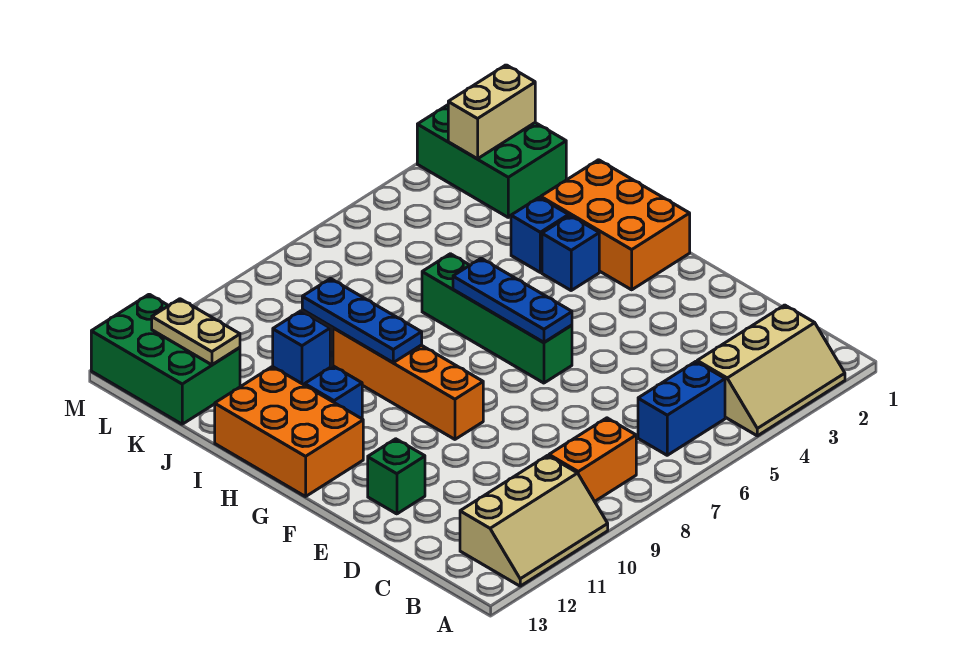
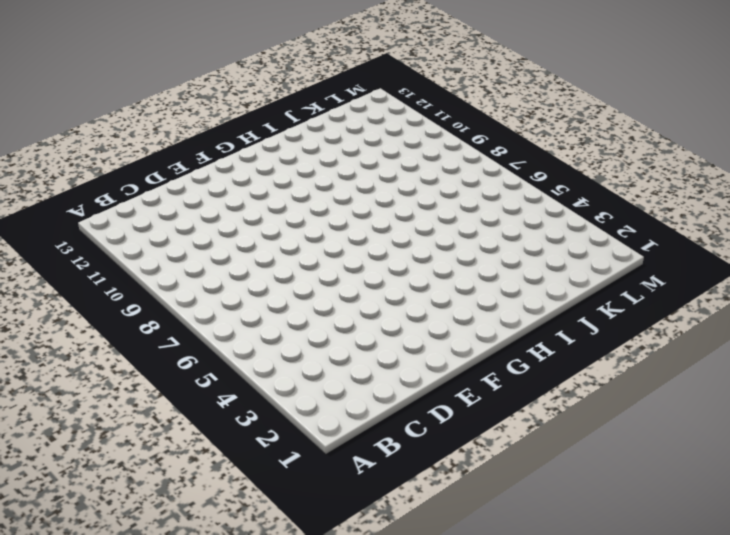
none -> tan 2x3 slope [697,305,845,436]
none -> tan 2x3 slope [460,456,608,586]
none -> blue 1x2 brick [638,362,725,455]

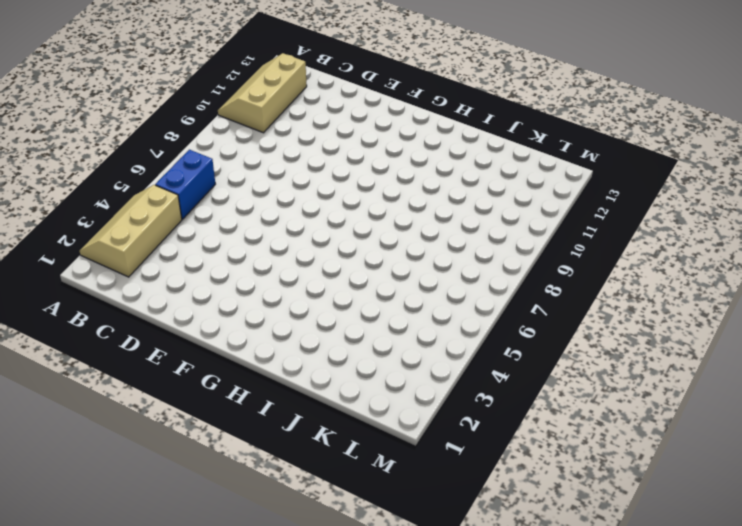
none -> orange 1x2 brick [549,418,636,501]
none -> green 1x1 brick [368,439,425,514]
none -> green 1x4 brick [422,254,572,383]

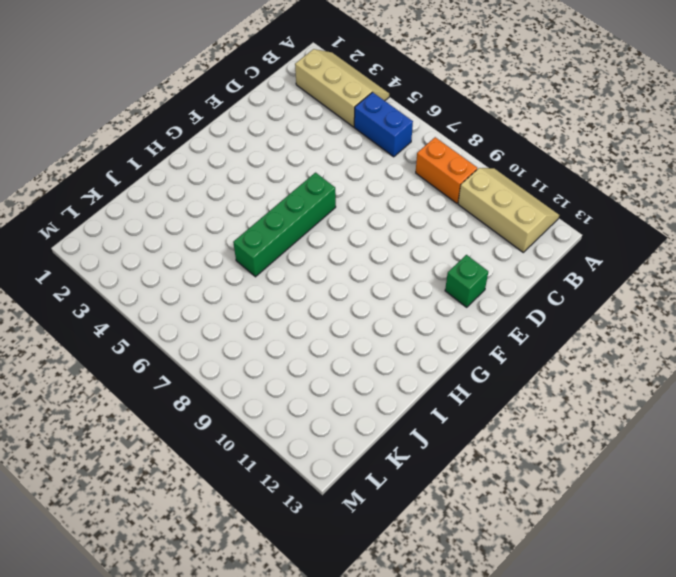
none -> orange 1x4 brick [333,328,483,439]
none -> orange 2x3 brick [540,160,690,290]
none -> orange 2x3 brick [215,366,363,497]

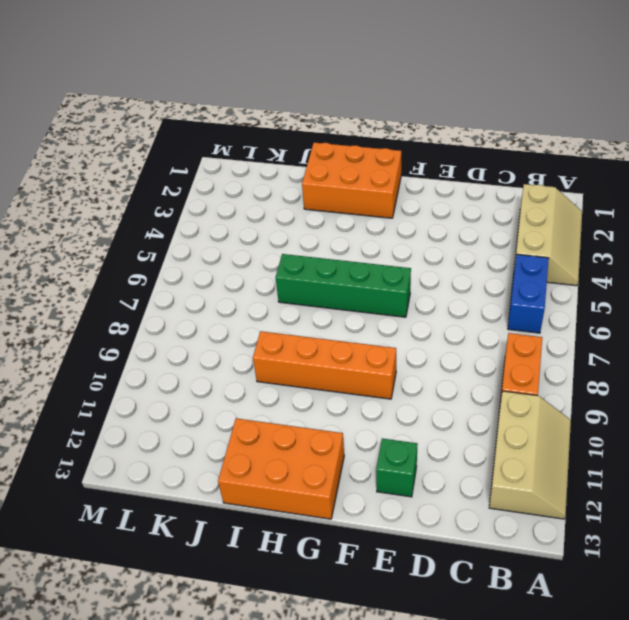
none -> blue 1x1 brick [542,216,599,290]
none -> blue 1x1 brick [305,366,362,419]
none -> blue 1x1 brick [511,197,569,272]

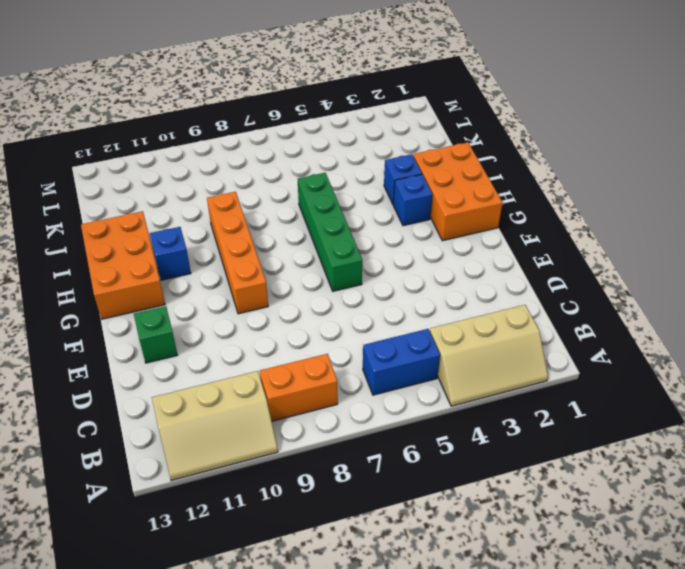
none -> blue 1x1 brick [273,311,330,385]
none -> green 2x3 brick [417,105,566,217]
none -> green 2x3 brick [91,294,240,424]

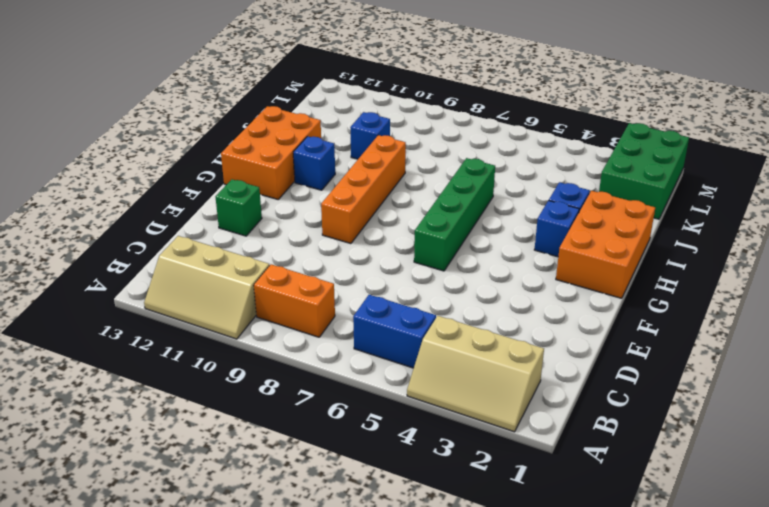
none -> green 2x3 brick [91,294,240,424]
none -> blue 1x3 plate [453,258,572,342]
none -> blue 1x3 plate [302,279,422,362]

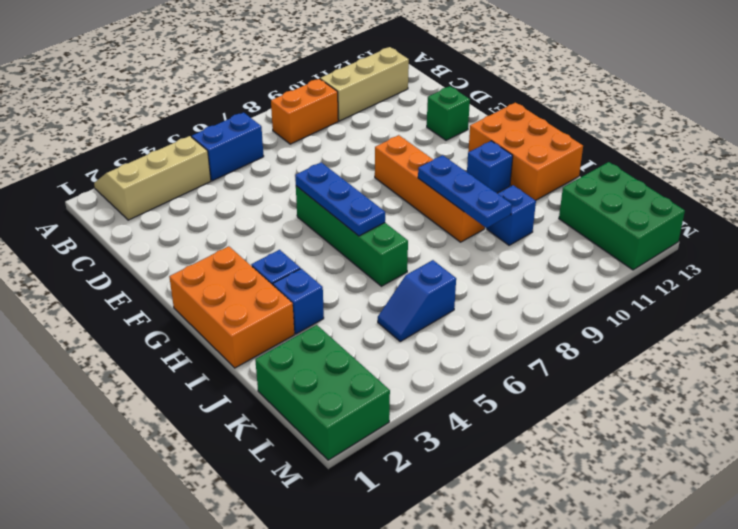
blue 1x2 slope [378,260,456,341] -> none
none -> tan 1x2 plate [152,299,240,365]
none -> tan 1x2 brick [448,65,535,159]

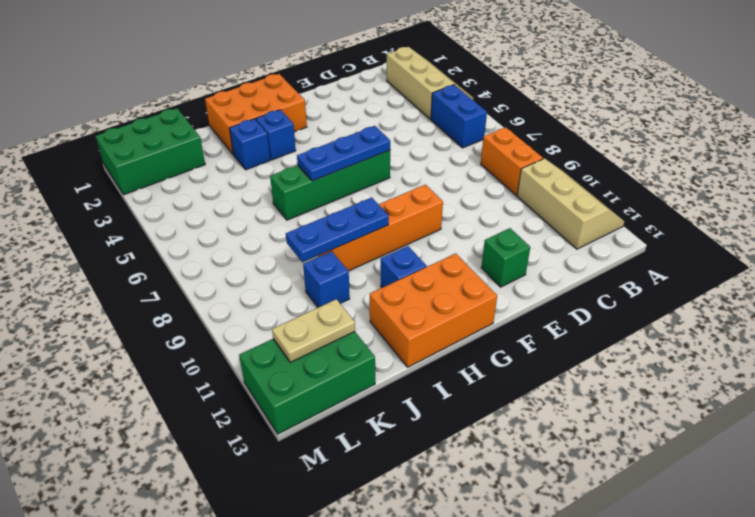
none -> tan 1x2 brick [448,65,535,159]

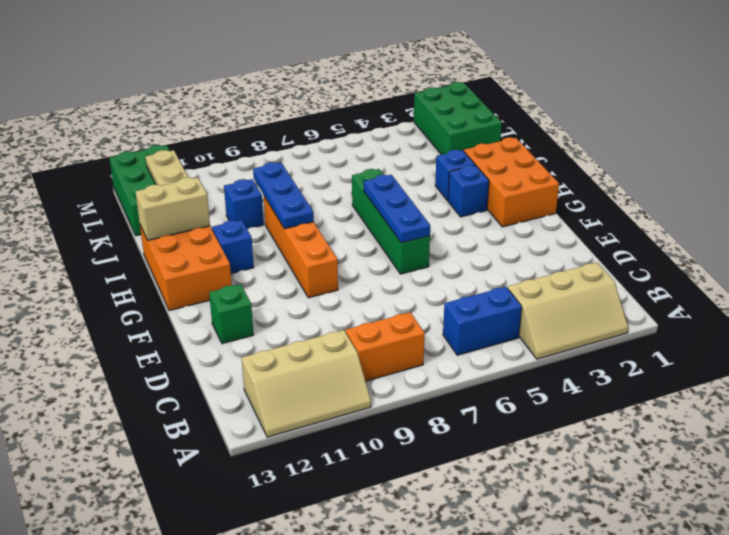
tan 1x2 brick [135,177,210,240] -> tan 1x2 brick moved to [448,65,535,159]

